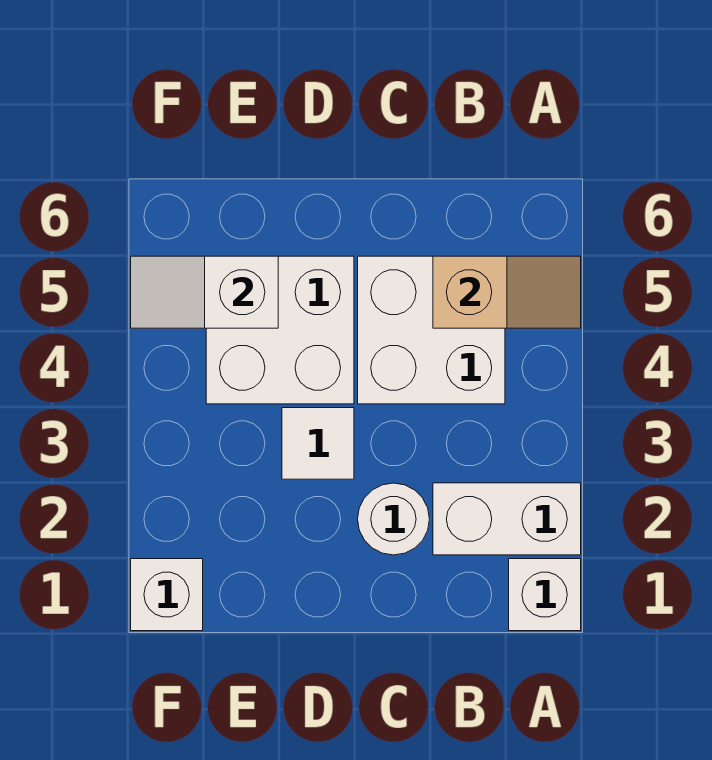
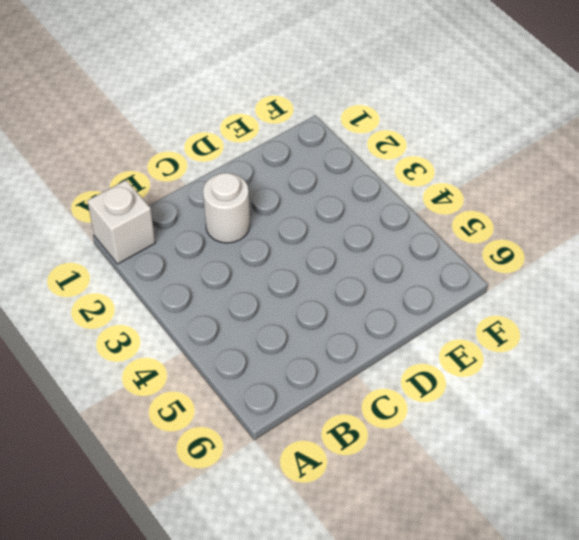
none -> white 1x2 brick [433,483,581,555]
none -> white 2x2 brick [358,256,505,404]

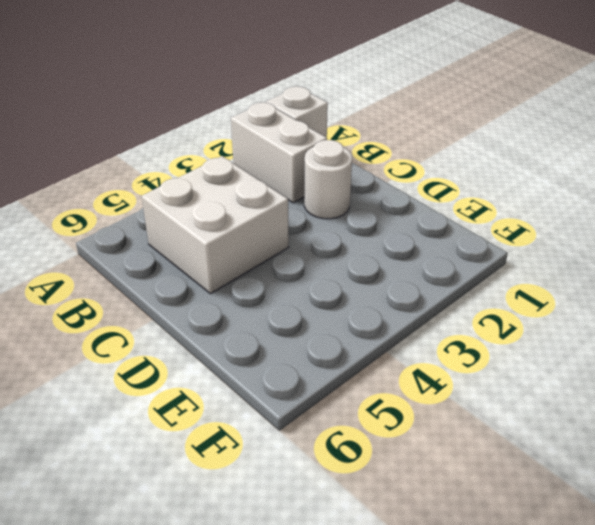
none -> white 1x1 tile [282,408,354,479]
none -> white 2x2 brick [206,256,354,404]

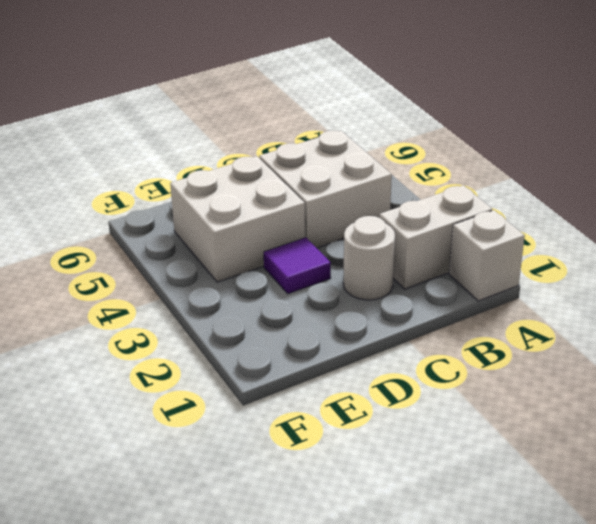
purple 1x1 tile [264,238,331,294] -> white 1x1 tile [282,408,354,479]
none -> white 1x1 brick [131,559,203,631]
none -> tan 1x2 slope [433,256,581,328]

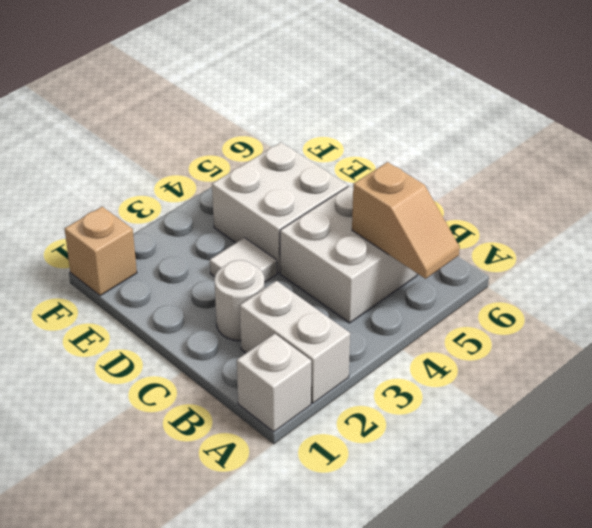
tan 1x1 brick [65,207,137,296] -> white 1x1 brick [131,559,203,631]
none -> white 1x2 slope [131,256,278,328]

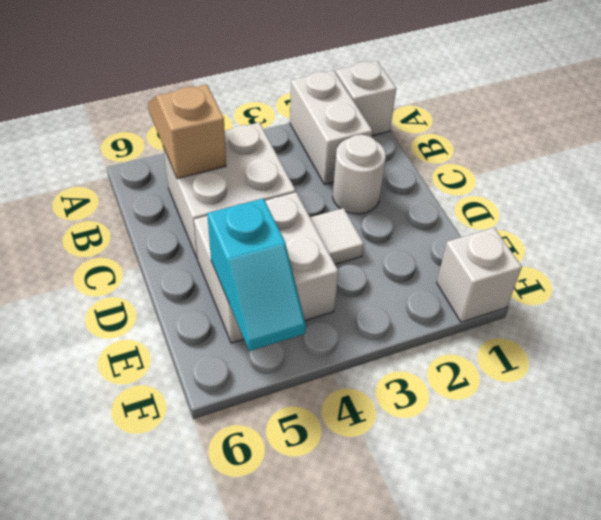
cyan 1x2 slope [207,198,306,351] -> white 1x2 slope [131,256,278,328]

